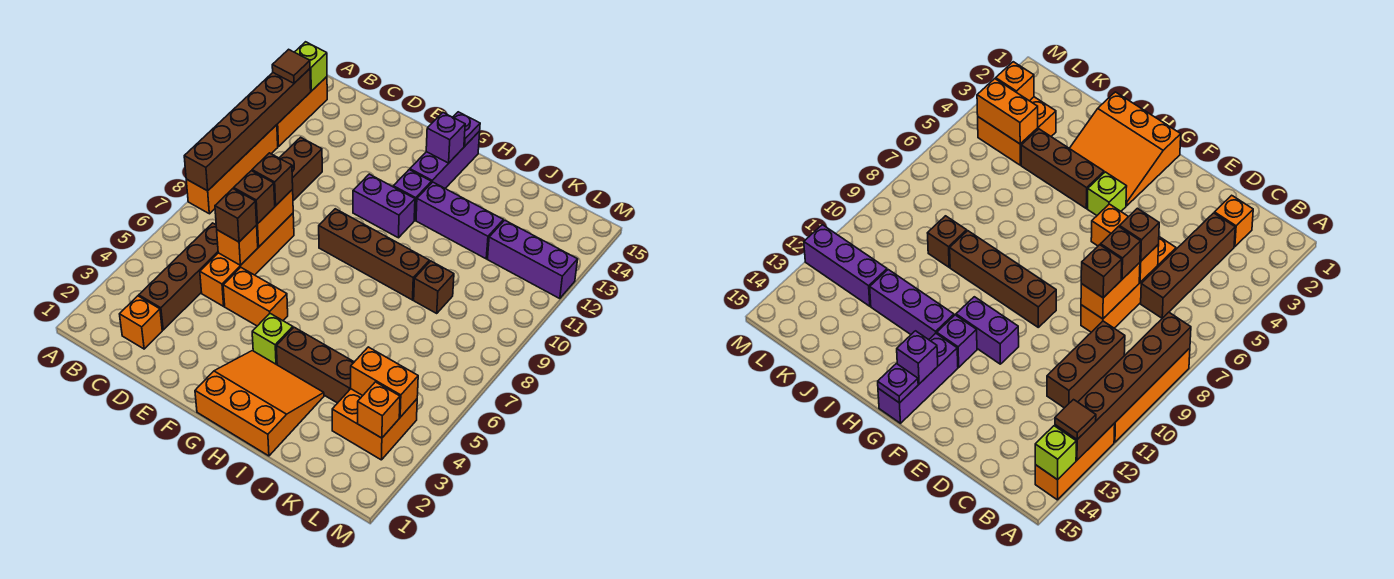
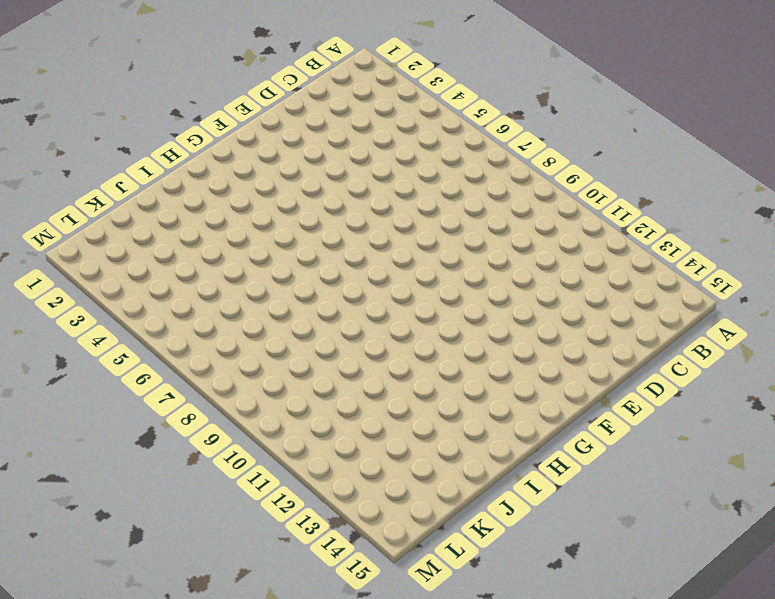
none -> orange 1x4 brick [186,125,278,214]
none -> orange 1x3 brick [277,77,327,147]
none -> orange 1x1 brick [120,296,162,349]
none -> brown 1x4 brick [139,223,218,330]

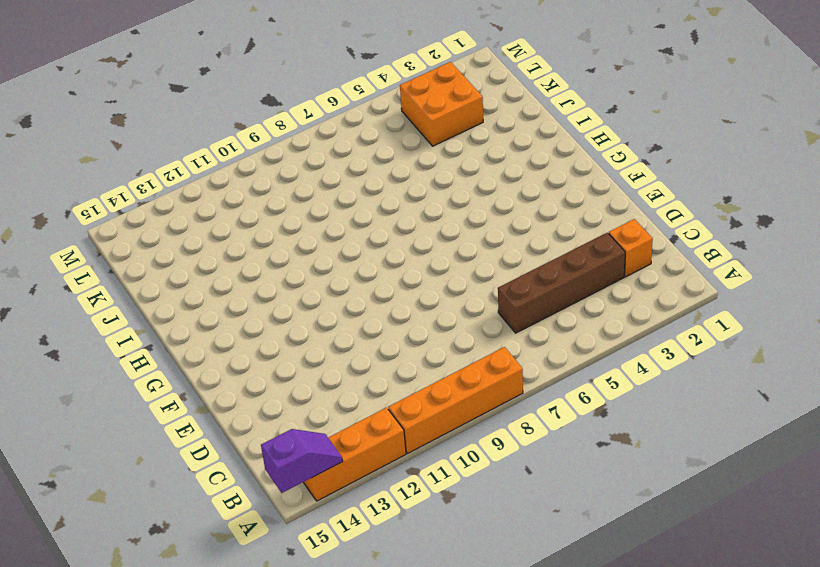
purple 1x2 slope [261,429,343,493] -> lime 1x1 brick [295,42,327,91]
none -> brown 1x3 brick [280,137,322,200]
none -> orange 1x4 brick [200,213,294,306]
none -> orange 1x2 brick [223,267,288,326]
none -> brown 1x4 brick [319,209,429,300]

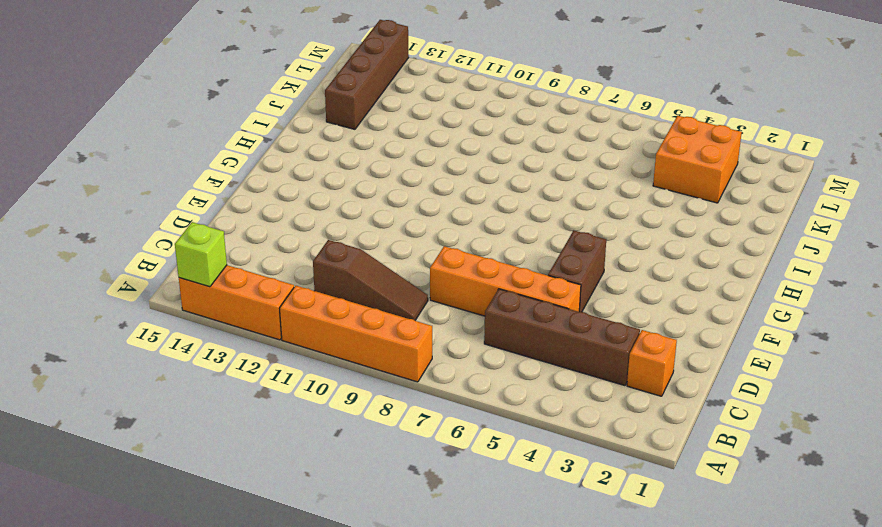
brown 1x3 slope [313,240,428,320] -> brown 1x3 brick [280,137,322,200]
brown 1x2 brick [548,231,606,312] -> orange 1x2 brick [223,267,288,326]
brown 1x4 brick [325,20,409,129] -> brown 1x4 brick moved to [319,209,429,300]
none -> purple 1x2 brick [353,174,415,238]
none -> orange 3x3 slope [195,351,324,456]
none -> lime 1x1 brick [252,314,293,365]
none -> purple 1x1 brick [393,170,431,220]

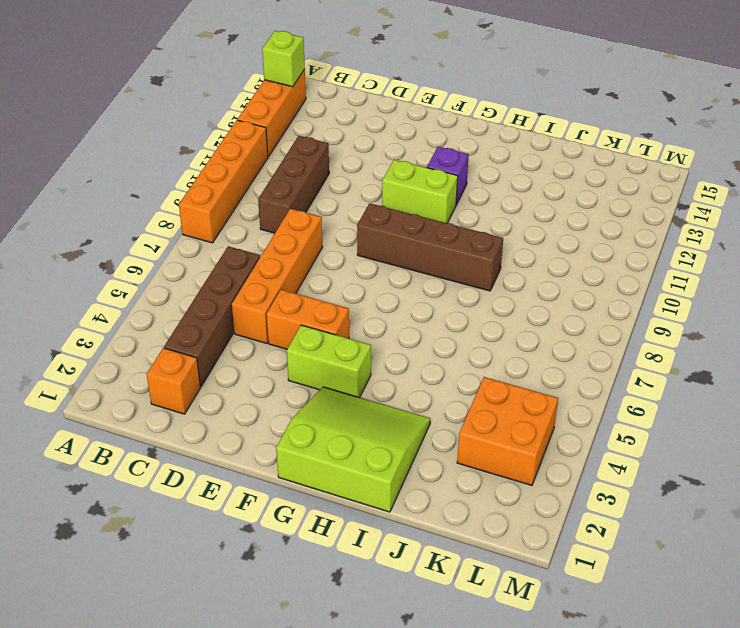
lime 1x2 brick [287,325,371,398] -> lime 1x1 brick [252,314,293,365]
lime 1x2 brick [382,160,458,223] -> purple 1x2 brick [353,174,415,238]
lime 3x3 slope [276,387,430,512] -> orange 3x3 slope [195,351,324,456]
none -> purple 1x3 brick [410,131,480,188]
none -> brown 1x3 brick [276,327,354,403]
none -> purple 1x3 brick [416,182,503,259]
none -> brown 1x1 brick [414,261,454,313]

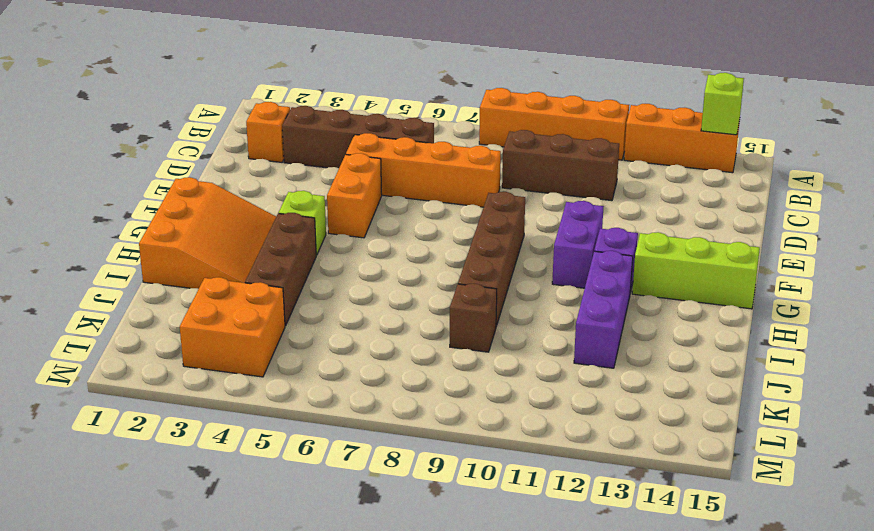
lime 1x3 brick [632,232,760,309] -> purple 1x3 brick [410,131,480,188]
none -> purple 1x3 brick [488,220,578,299]
none -> brown 1x6 brick [184,69,311,191]
none -> orange 1x1 brick [217,225,258,265]
none -> orange 1x2 brick [257,189,293,247]

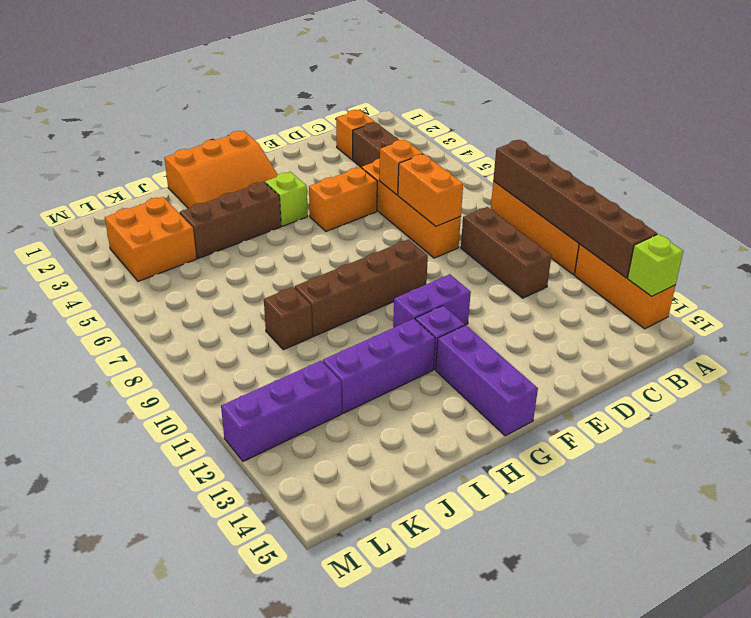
none -> purple 1x1 brick [426,113,465,163]
none -> purple 1x1 plate [453,112,480,146]
none -> orange 1x2 brick [351,347,418,417]
none -> orange 1x1 brick [358,382,400,438]

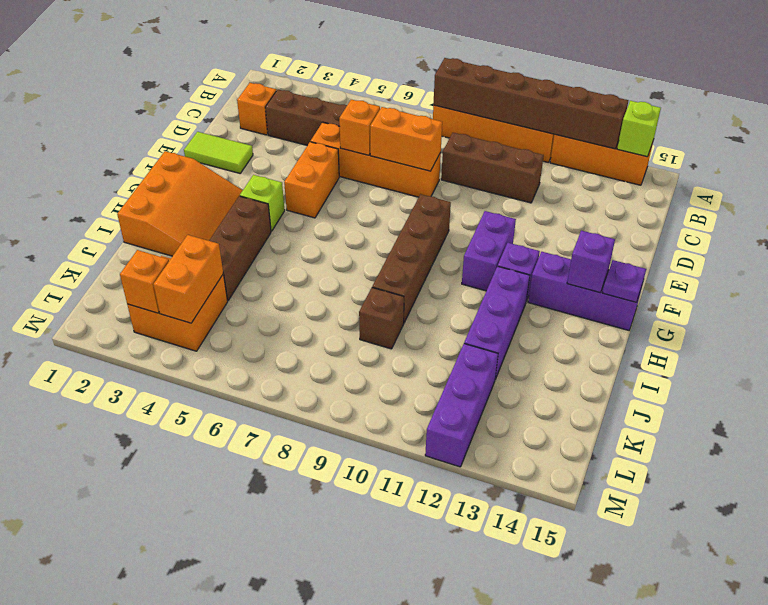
lime 1x2 tile [184,132,253,173] -> none
none -> brown 1x1 tile [272,49,310,83]
none -> brown 1x1 brick [215,189,257,242]
none -> brown 1x1 brick [234,171,275,224]
none -> brown 1x1 brick [252,153,293,206]

